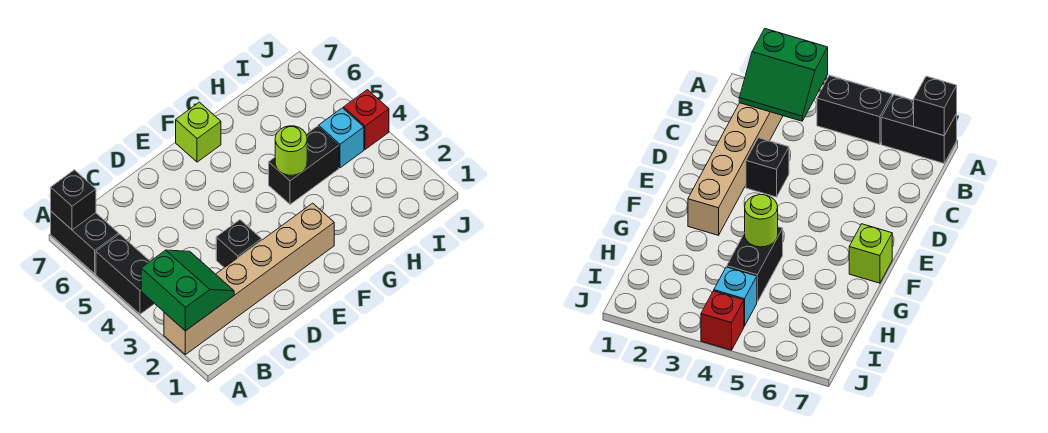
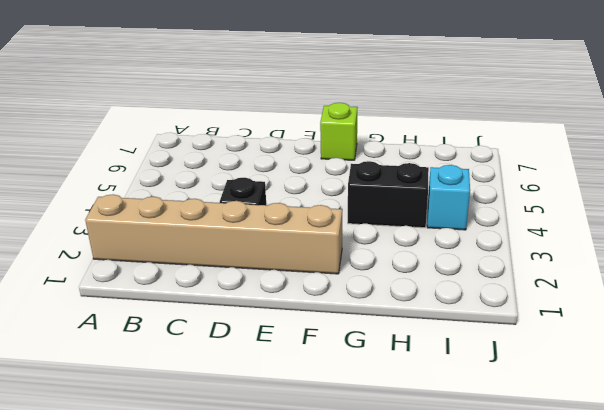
none -> black 1x2 brick [96,234,155,314]
none -> black 1x2 brick [51,212,119,274]

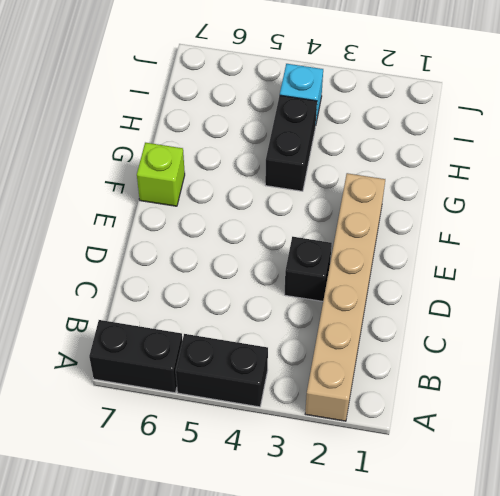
none -> red 1x1 brick [344,90,389,149]
none -> green 2x2 slope [141,250,234,331]

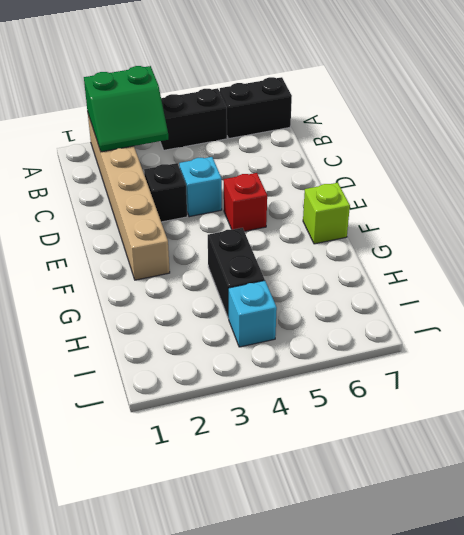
cyan 1x1 brick [179,157,222,217] -> none
red 1x1 brick [224,173,267,231] -> red 1x1 brick moved to [344,90,389,149]
none -> black 1x1 brick [51,170,96,230]
none -> lime 1x1 round brick [275,126,307,175]

